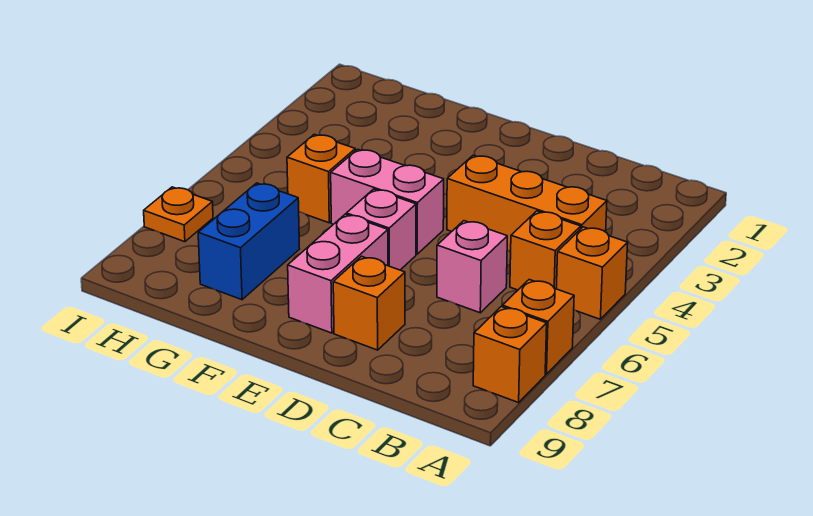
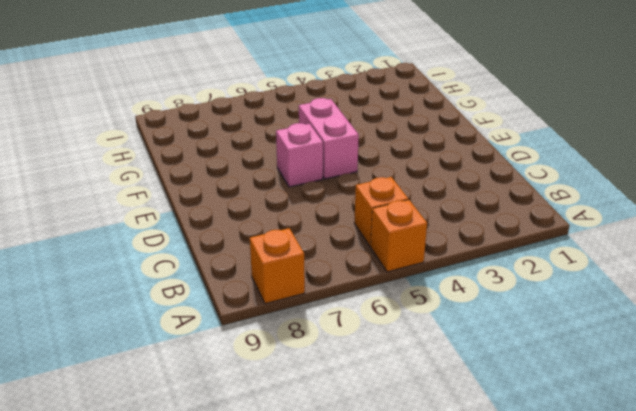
none -> orange 1x1 brick [502,280,574,374]
none -> orange 1x3 brick [447,155,607,252]
none -> pink 1x1 brick [437,221,507,313]

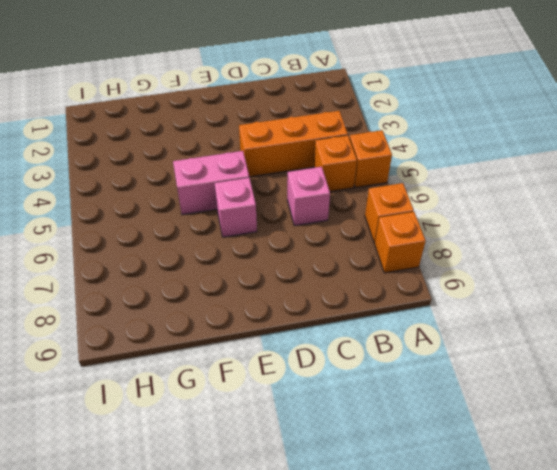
none -> orange 1x1 brick [333,256,405,350]
none -> pink 1x2 brick [288,214,388,333]
none -> orange 1x1 brick [287,134,355,223]

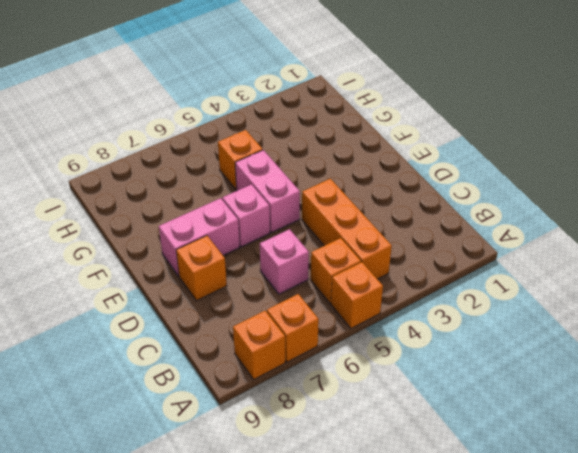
none -> blue 1x2 brick [198,183,300,300]
none -> orange 1x1 plate [144,187,213,242]

